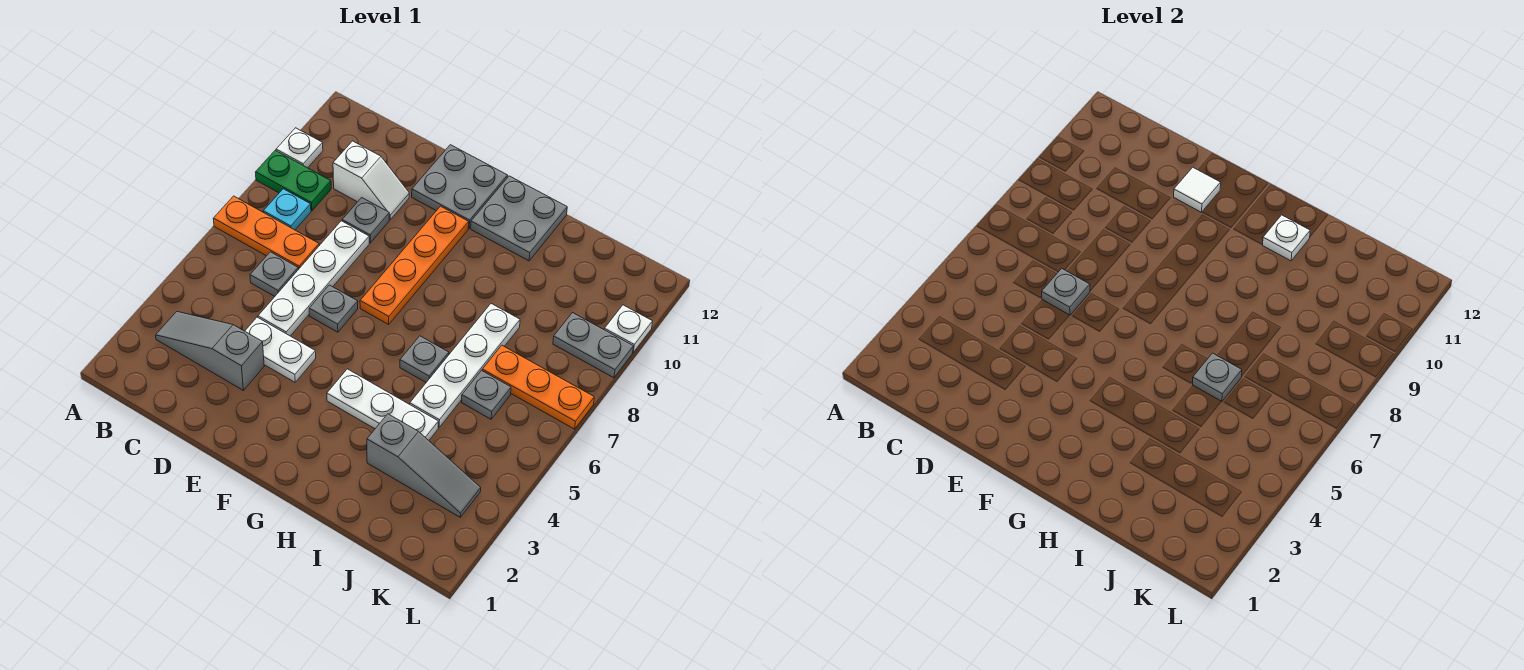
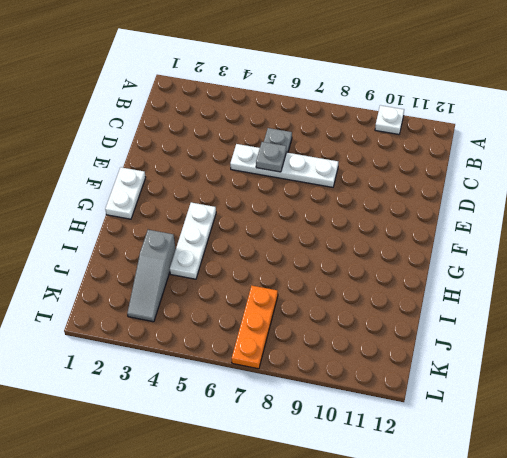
white 1x2 plate [105,167,146,219] -> white 1x2 plate moved to [245,317,316,382]
none -> orange 1x3 plate [213,196,319,270]
none -> green 1x2 plate [256,150,331,211]
none -> grey 1x3 slope [156,312,264,390]

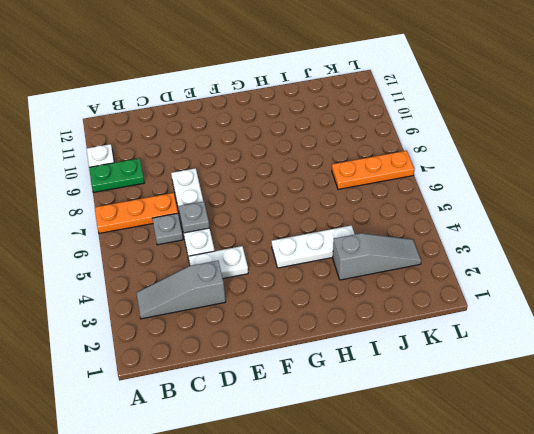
none -> cyan 1x1 plate [263,189,311,230]
none -> white 1x2 slope [333,141,409,219]
none -> grey 1x1 plate [342,198,389,243]

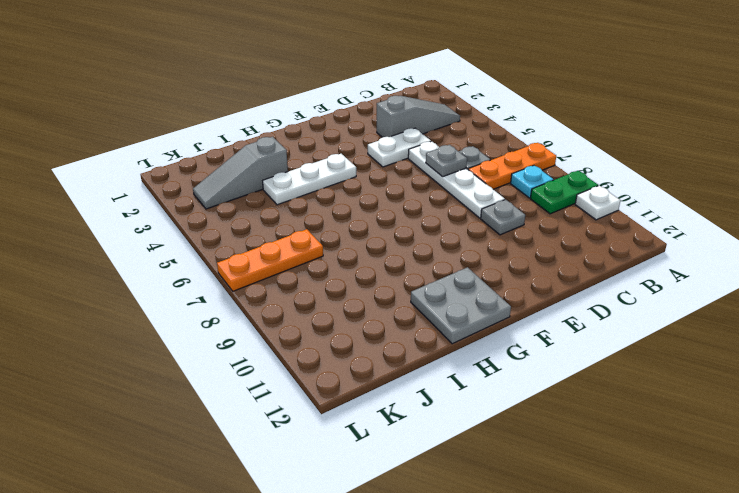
none -> white 1x2 slope [333,141,409,219]
none -> grey 1x1 plate [309,285,358,332]
none -> grey 2x2 plate [412,145,508,228]

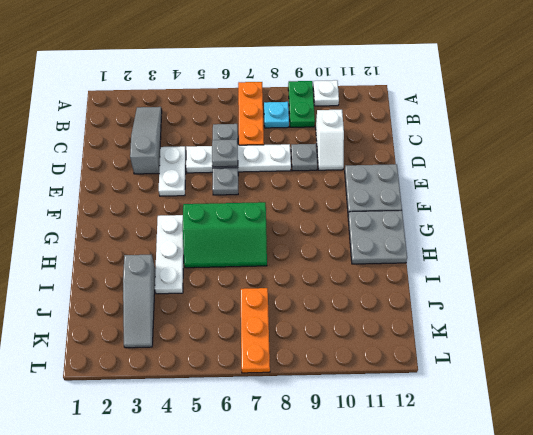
green 2x3 slope [183,202,267,268] -> grey 1x1 plate [400,336,449,382]
none -> orange 1x4 plate [360,206,469,324]
none -> white 1x4 plate [410,304,520,427]
none -> grey 1x1 plate [462,371,511,419]

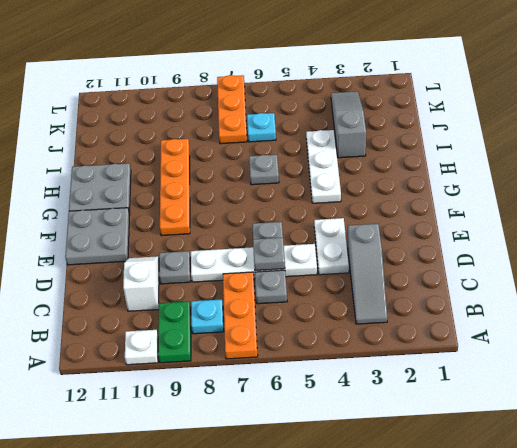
orange 1x4 plate [160,139,190,236] -> orange 1x4 plate turned to [360,206,469,324]
cyan 1x1 plate [247,113,276,142] -> grey 1x1 plate [462,371,511,419]
none -> white 1x4 plate [410,304,520,427]
none -> grey 1x2 plate [553,313,633,378]
none -> white 1x1 plate [604,305,653,352]

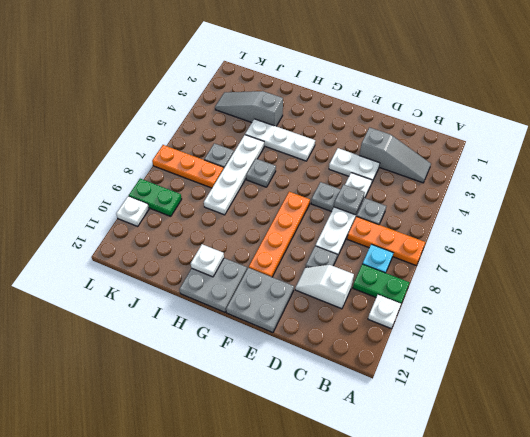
green 1x2 plate [129,179,182,216] -> grey 1x2 plate [553,313,633,378]
none -> white 1x1 tile [1174,167,1221,212]
none -> grey 1x1 plate [1193,353,1242,402]

